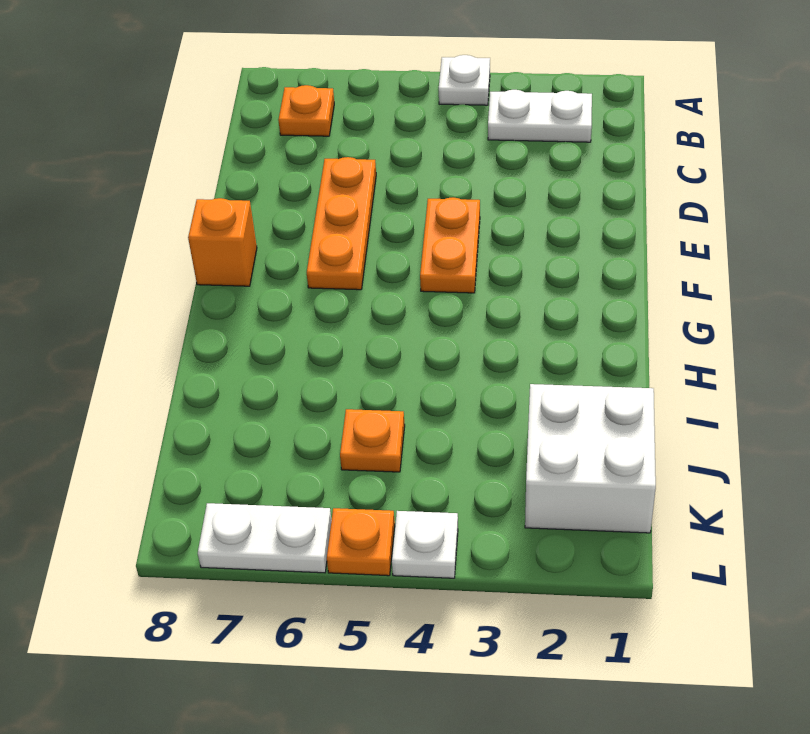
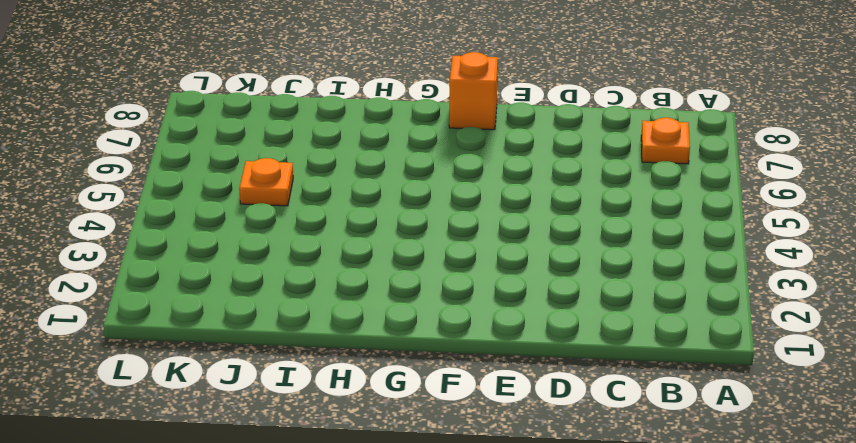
none -> white 1x1 plate [439,55,490,105]
none -> white 1x2 plate [488,90,592,142]

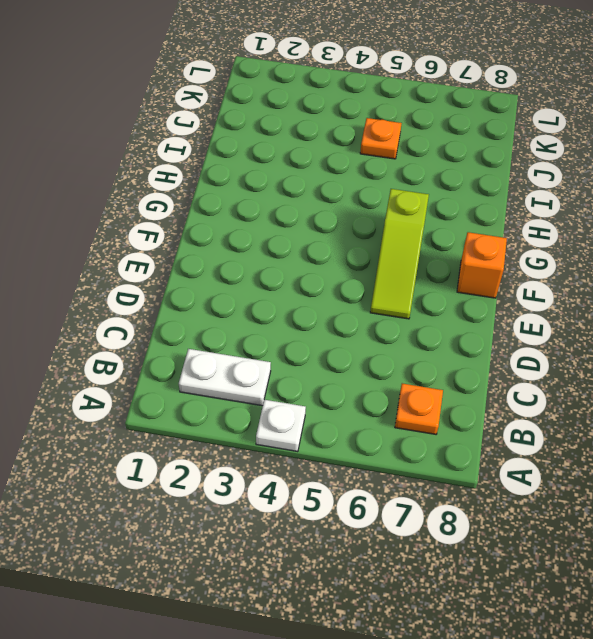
lime 1x3 slope [370,189,429,319] -> orange 1x3 plate [307,157,376,290]
none -> orange 1x2 plate [420,198,480,293]
none -> white 2x2 brick [525,384,656,533]

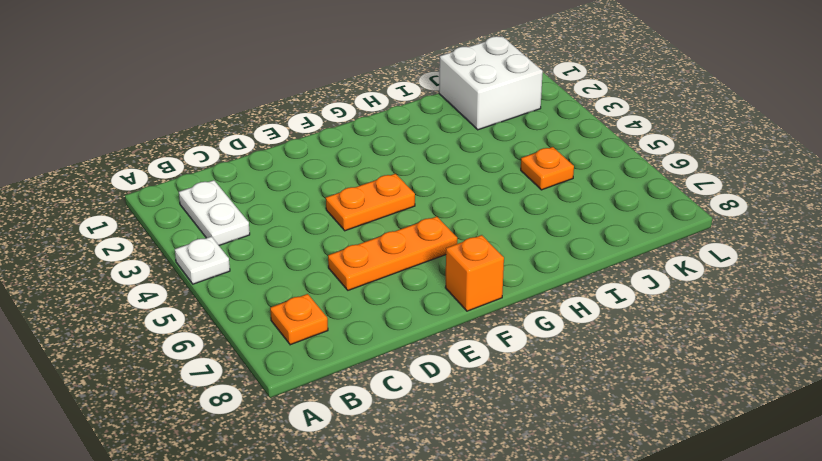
none -> white 1x1 plate [392,511,458,578]
none -> orange 1x1 plate [327,508,395,576]

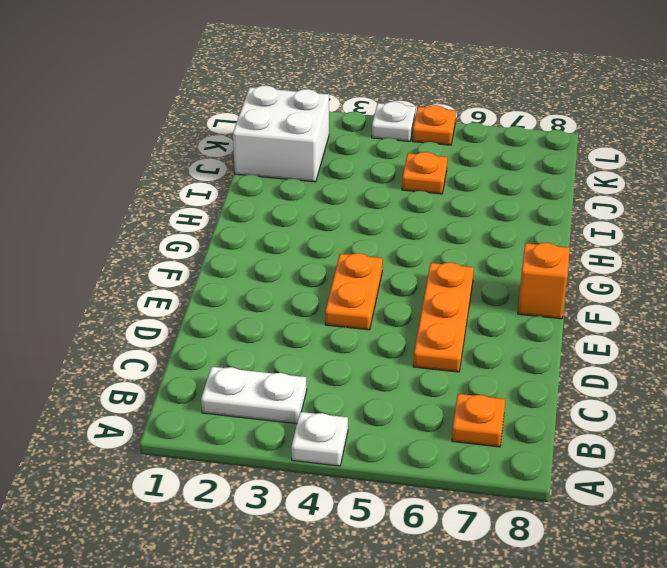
none -> white 1x2 plate [198,503,332,573]

